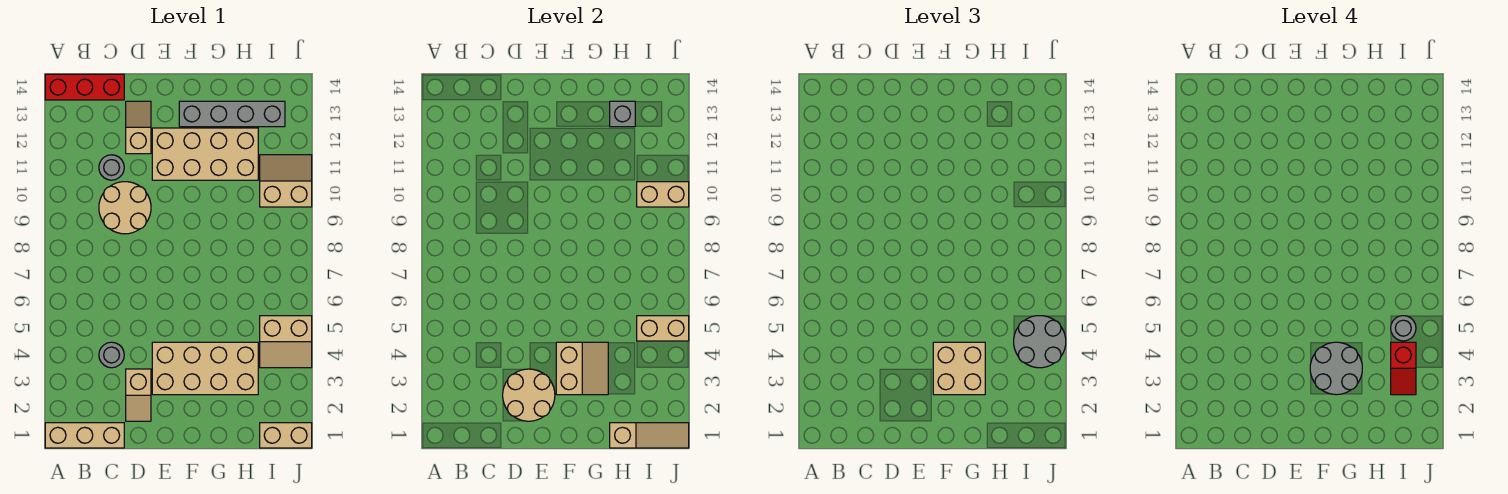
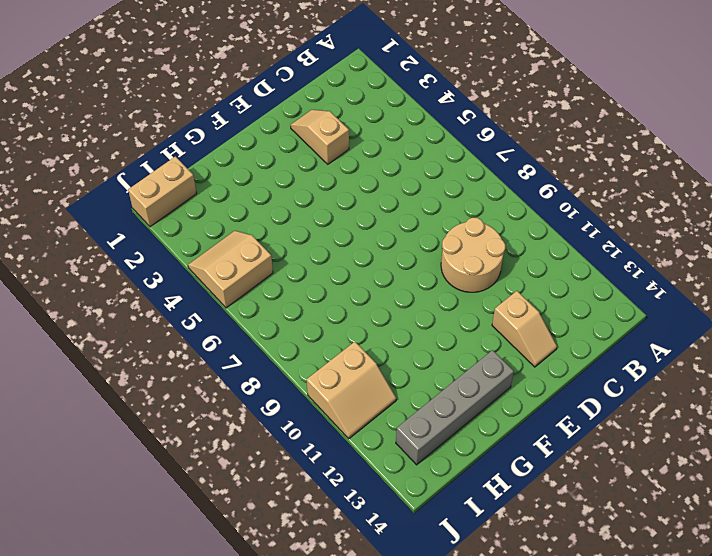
none -> tan 1x3 brick [45,423,124,448]
none -> red 1x3 brick [45,74,124,100]
none -> grey 1x1 round brick [99,342,124,368]

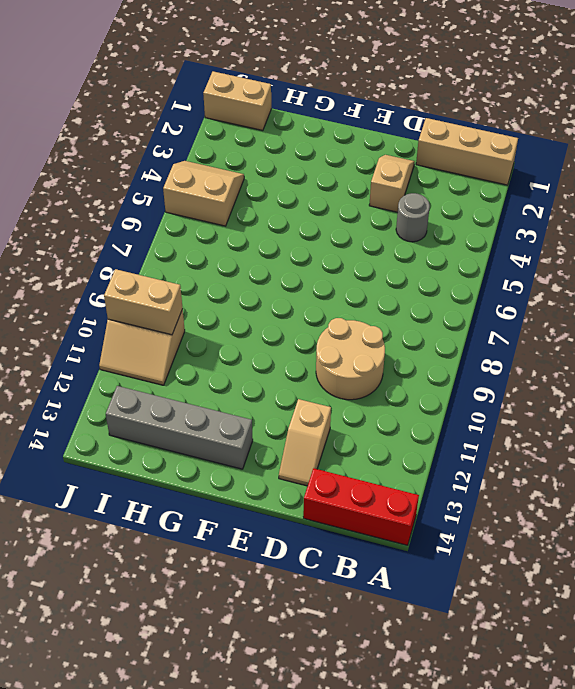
none -> grey 1x1 round brick [99,155,124,180]
none -> tan 2x4 brick [152,342,258,395]
none -> tan 2x4 brick [152,128,258,180]

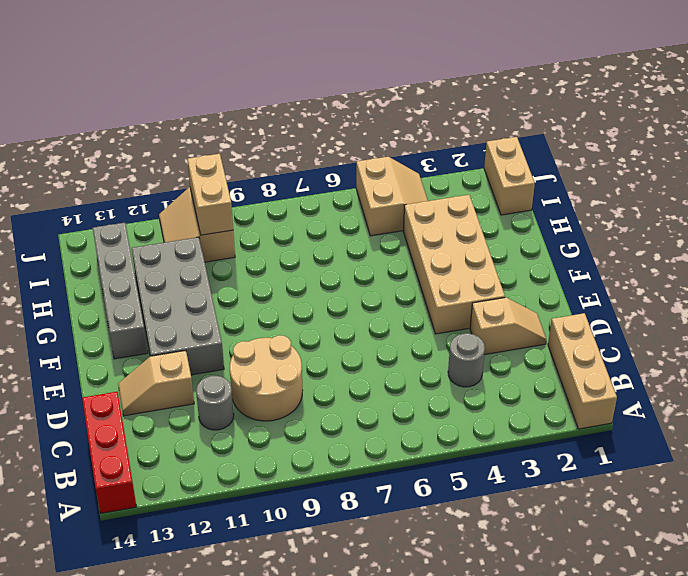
grey 2x4 brick [132,237,224,375] -> tan 2x4 brick [152,128,258,180]
none -> tan 2x2 round brick [503,369,555,421]
none -> tan 2x2 slope [556,342,608,395]
none -> tan 1x3 slope [610,423,689,448]

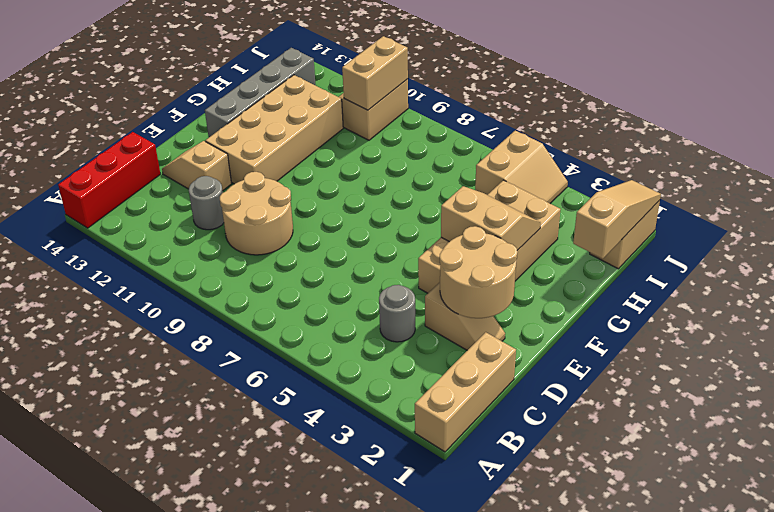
none -> grey 1x1 brick [610,101,635,127]
none -> tan 1x2 brick [637,316,689,341]
none -> tan 2x2 brick [933,342,985,395]

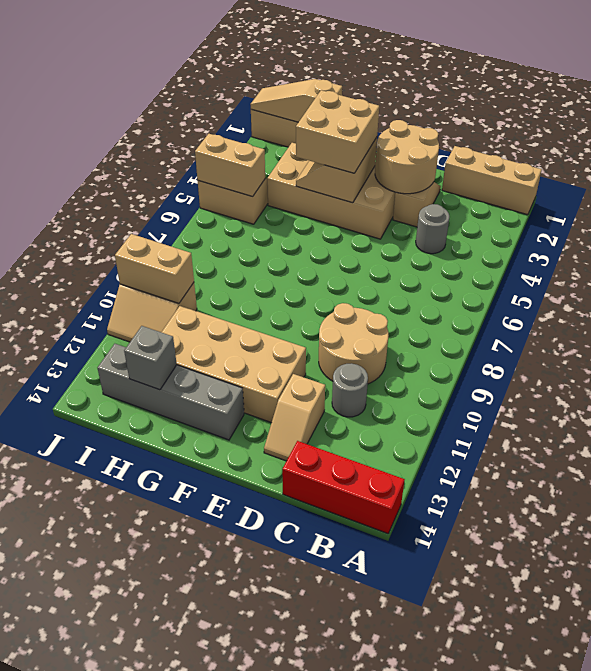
none -> grey 2x2 round brick [1014,316,1066,368]
none -> grey 2x2 round brick [1310,342,1362,395]
none -> red 1x2 slope [1391,342,1416,395]

